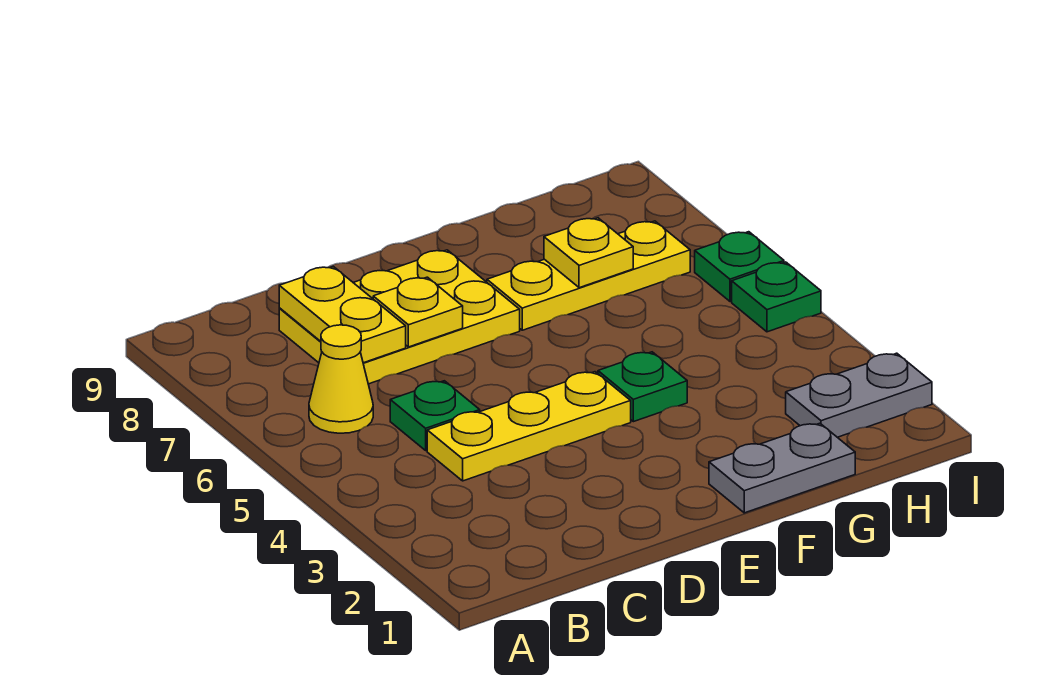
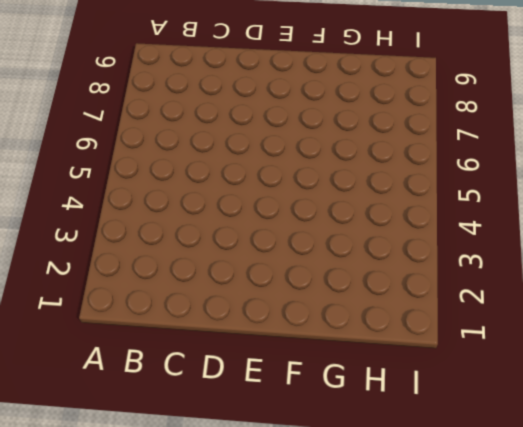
none -> yellow 1x1 cone [309,325,373,433]
none -> yellow 1x3 plate [427,372,631,481]
none -> green 1x1 plate [390,381,480,450]

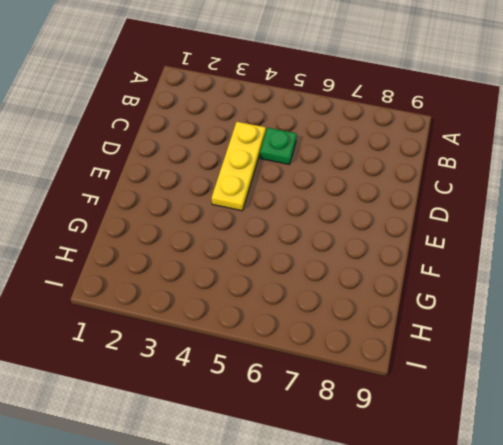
none -> yellow 1x1 cone [309,325,373,433]
none -> yellow 2x3 plate [279,250,520,384]
none -> grey 1x2 plate [709,423,855,513]

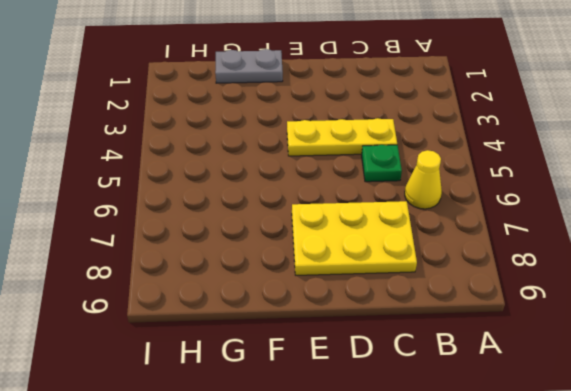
none -> green 1x1 plate [598,352,687,422]
none -> yellow 1x3 plate [487,221,690,330]
none -> grey 1x2 plate [786,353,932,437]

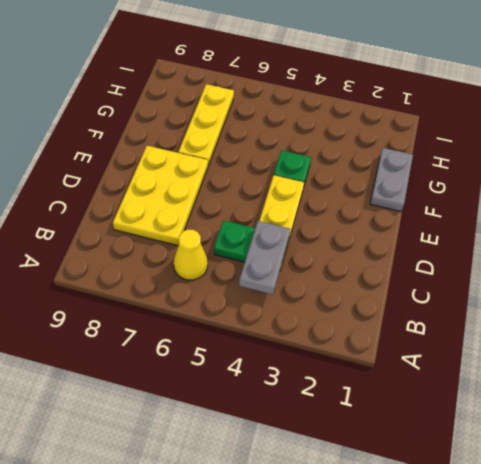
grey 1x2 plate [239,221,290,294] -> grey 1x2 plate moved to [786,353,932,437]
none -> green 1x1 plate [732,262,821,332]
none -> green 1x1 plate [695,232,784,301]
none -> yellow 1x2 plate [279,267,406,363]

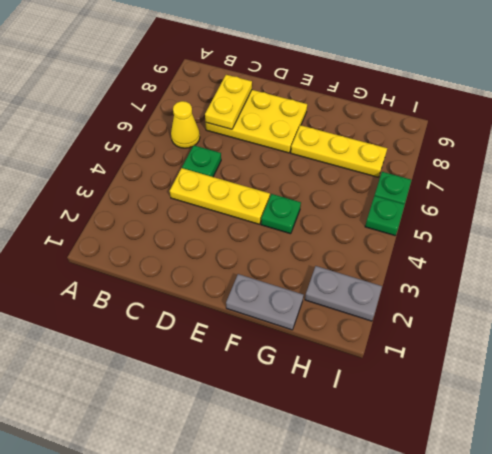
none -> yellow 1x1 plate [373,277,463,347]
none -> yellow 1x1 plate [544,218,633,288]

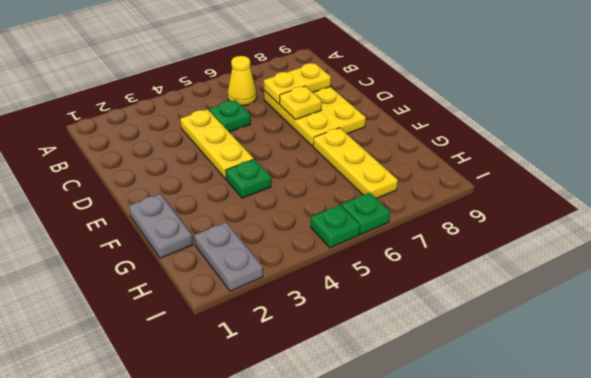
none -> yellow 1x1 plate [544,218,633,288]

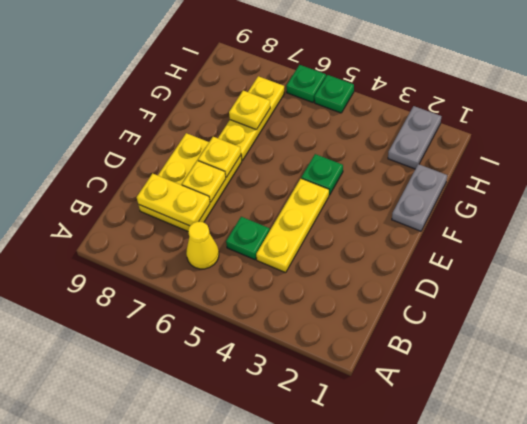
yellow 1x1 plate [198,137,241,177] -> none

